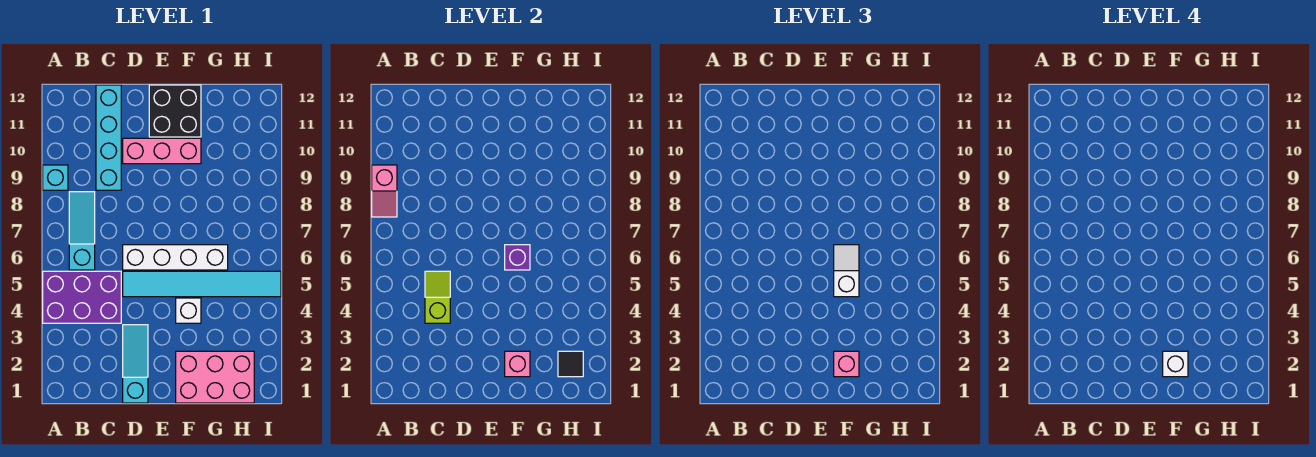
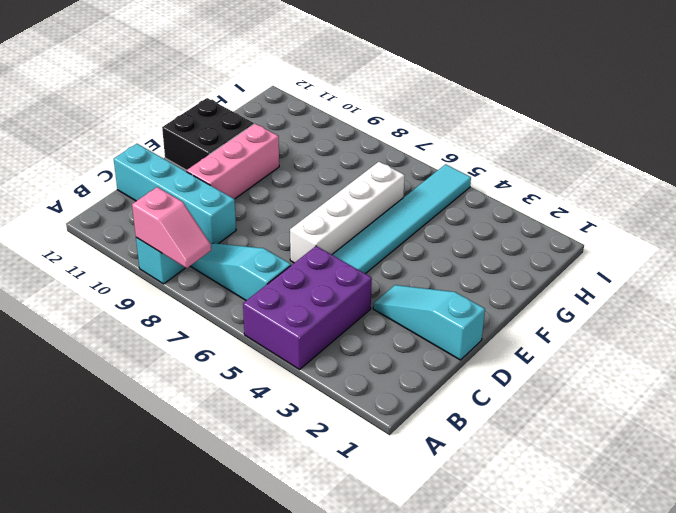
none -> pink 2x3 brick [176,351,254,403]
none -> white 1x1 brick [176,298,201,323]
none -> lime 1x2 slope [425,271,450,323]

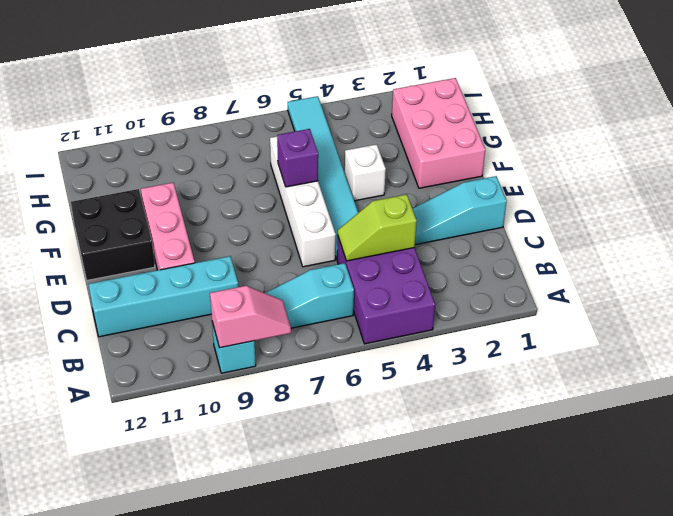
none -> pink 1x1 brick [505,351,530,377]
none -> black 1x1 tile [558,351,583,377]
none -> pink 1x1 brick [834,351,859,377]

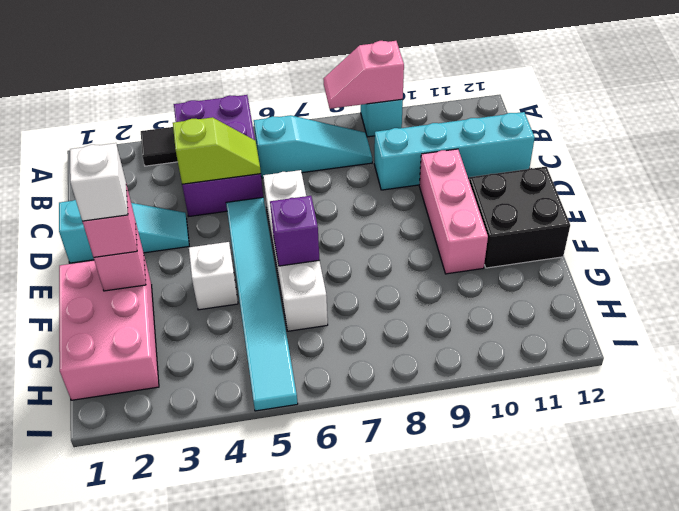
black 1x1 tile [141,127,178,166] -> black 1x1 tile moved to [558,351,583,377]
none -> white 1x2 slope [834,245,859,297]

